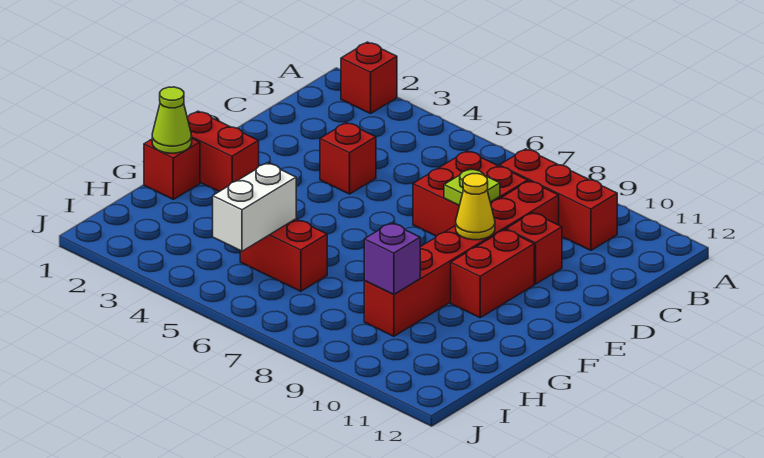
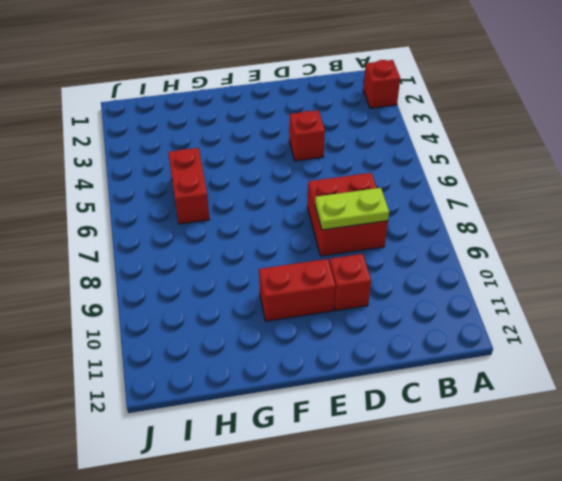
lime 1x2 plate [315,188,389,230] -> lime 1x1 plate [444,169,500,205]
none -> red 1x3 brick [499,149,617,250]
none -> red 1x6 brick [364,181,559,336]
none -> red 1x2 brick [187,111,259,192]

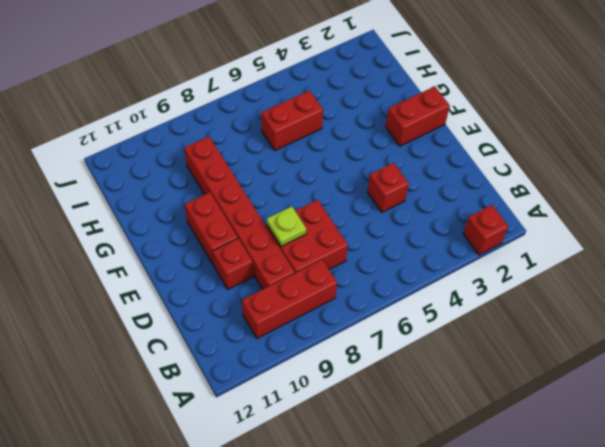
none -> red 1x1 brick [144,139,200,199]
none -> yellow 1x1 cone [456,174,495,240]
none -> lime 1x1 cone [152,87,192,153]

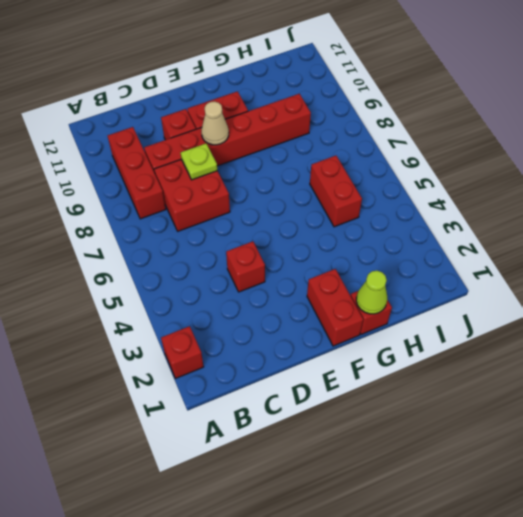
tan 1x1 cone [201,101,229,145] -> yellow 1x1 cone [456,174,495,240]
none -> white 1x2 brick [213,163,296,251]
none -> purple 1x1 brick [364,223,420,294]

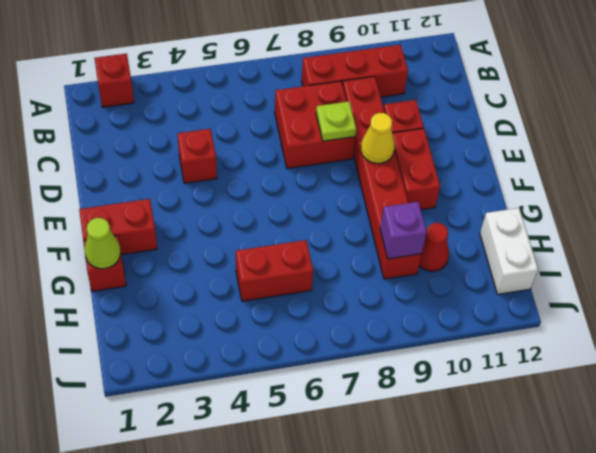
red 1x1 cone [419,223,449,271] -> none
white 1x2 brick [480,208,538,294] -> white 1x2 brick moved to [213,163,296,251]

